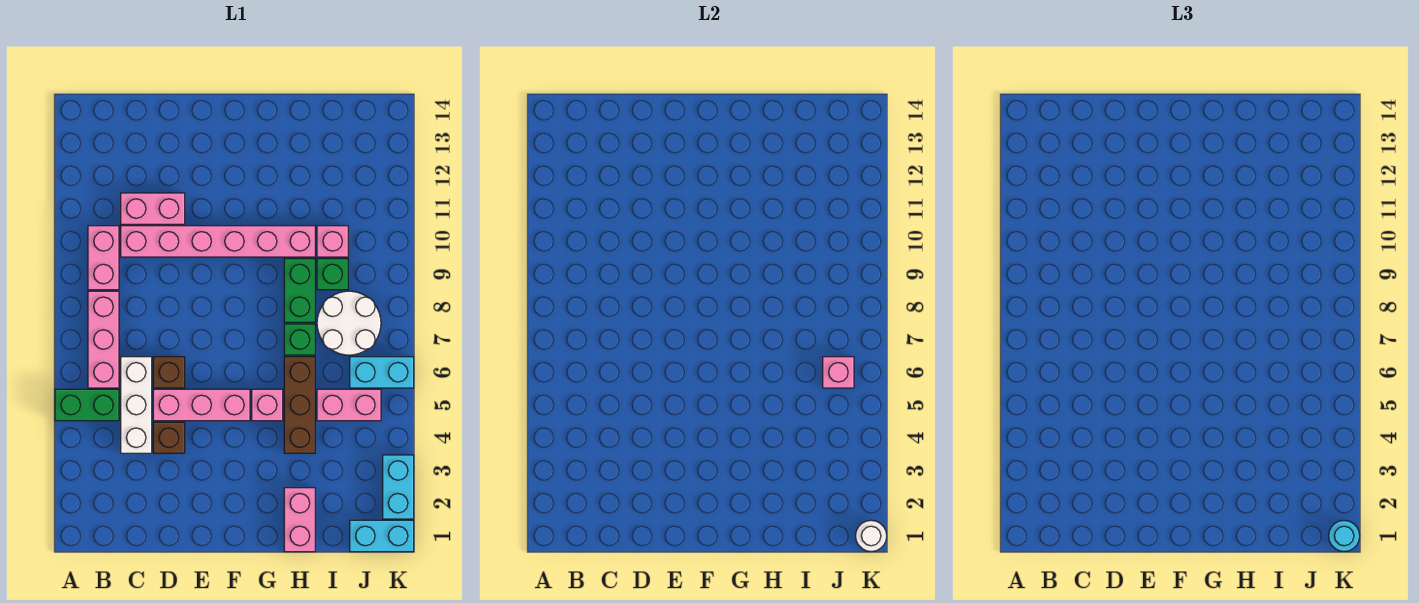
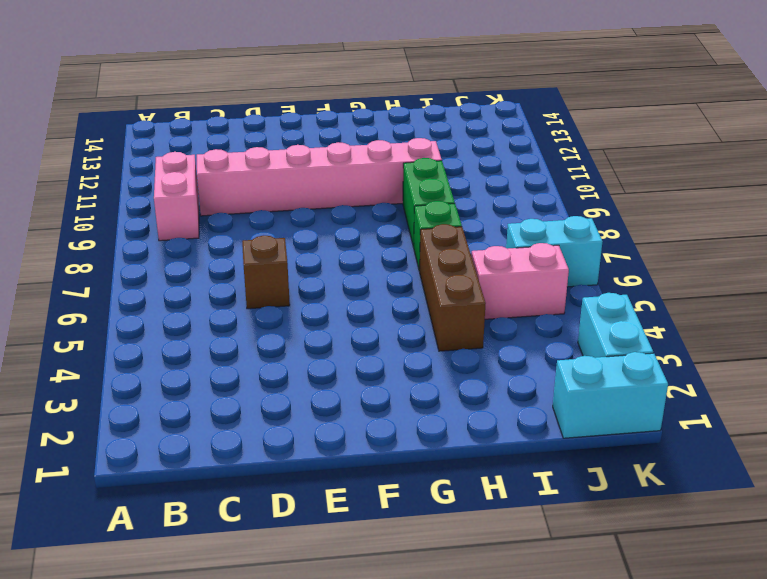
none -> green 1x2 brick [55,389,119,421]
none -> pink 1x3 brick [88,291,119,388]
none -> white 1x3 brick [121,357,152,453]

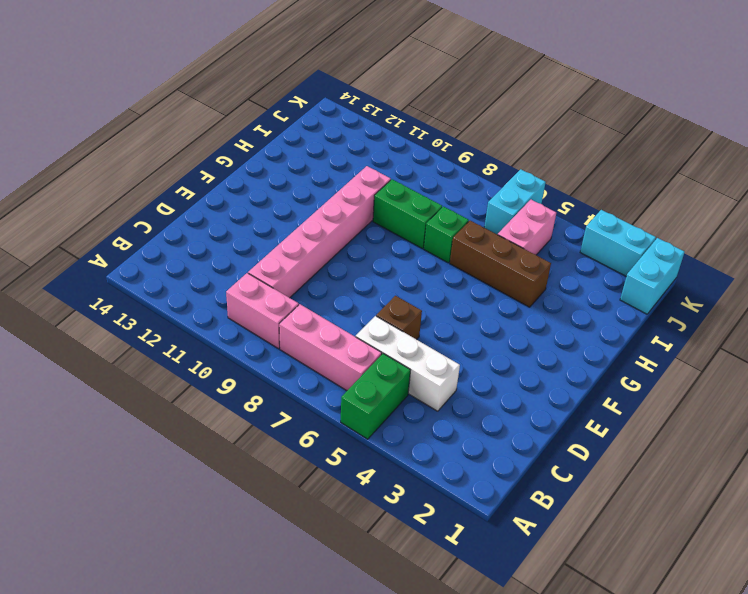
none -> pink 1x2 brick [121,193,185,224]
none -> brown 1x1 brick [153,422,185,453]
none -> pink 1x3 brick [153,389,250,421]

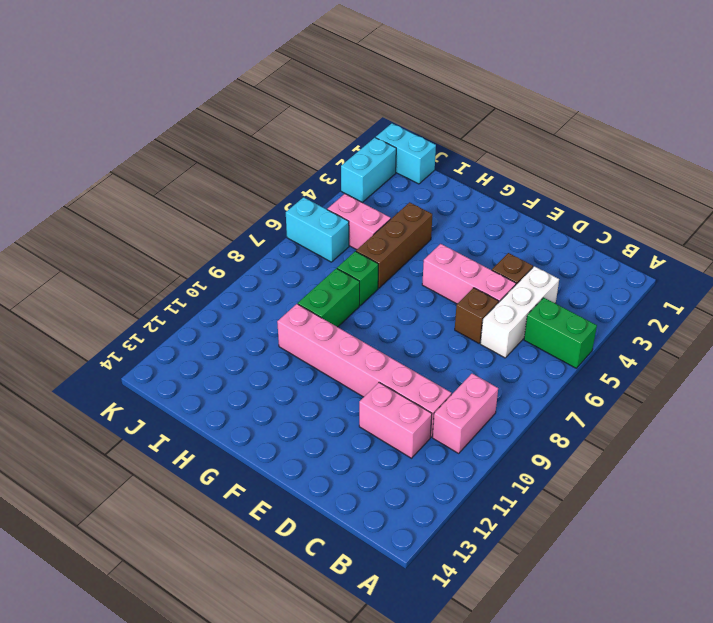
none -> pink 1x3 brick [88,291,119,388]
none -> pink 1x1 brick [252,389,283,421]
none -> pink 1x2 brick [284,488,315,552]

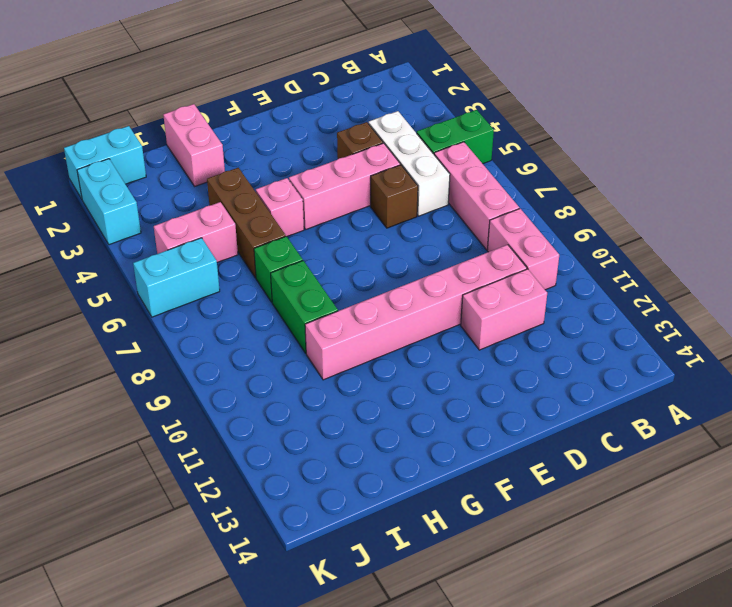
none -> white 2x2 round brick [317,291,381,355]
none -> green 1x1 brick [317,259,348,290]
none -> pink 1x1 brick [317,226,348,257]

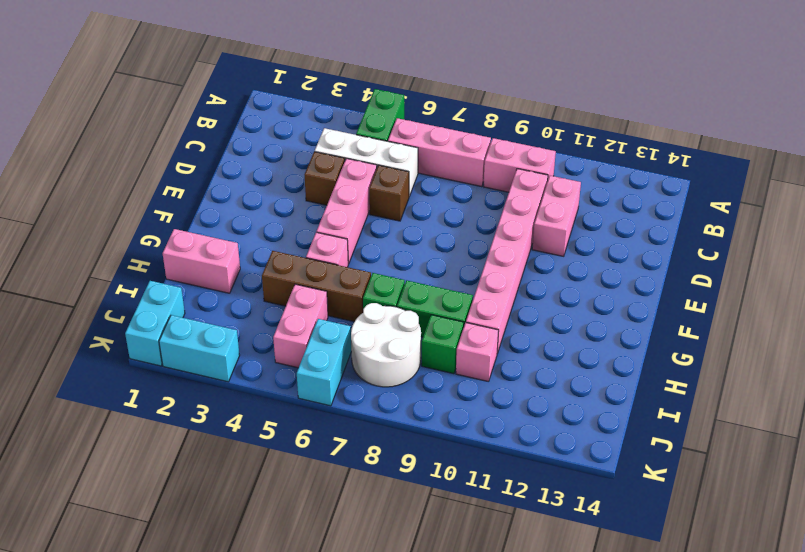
none -> pink 1x1 brick [823,357,854,388]
none -> white 1x1 round brick [856,520,887,552]
none -> cyan 1x1 round brick [1329,520,1360,552]

